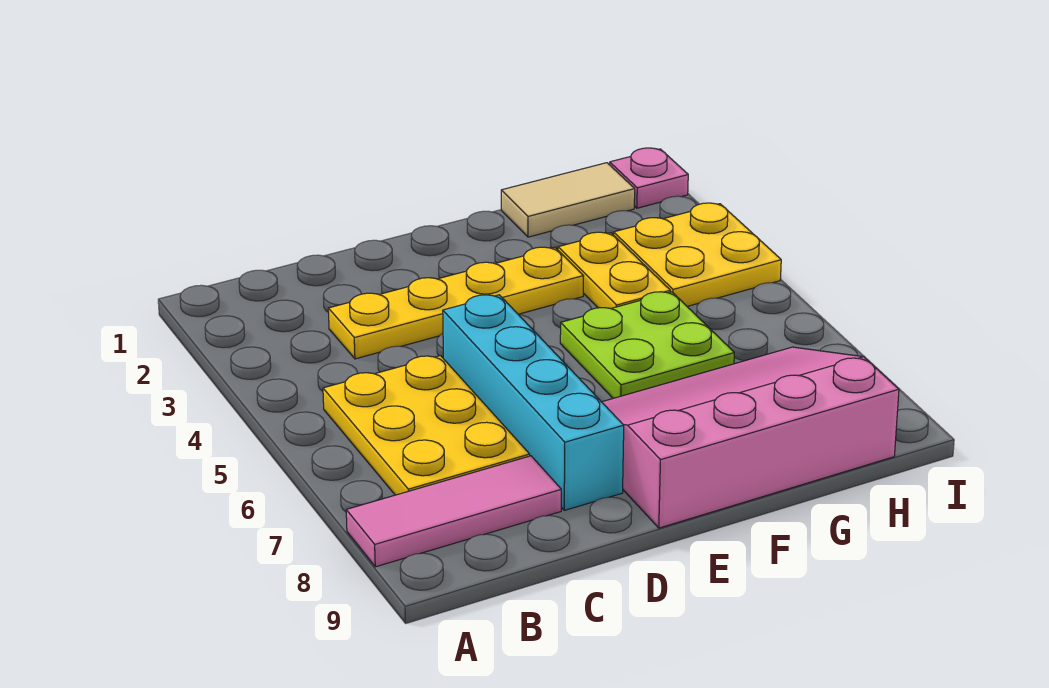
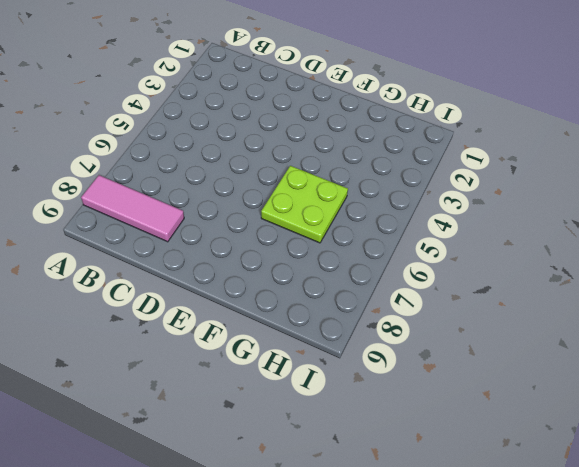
none -> yellow 2x3 plate [323,356,530,495]
none -> yellow 1x4 plate [328,247,583,359]

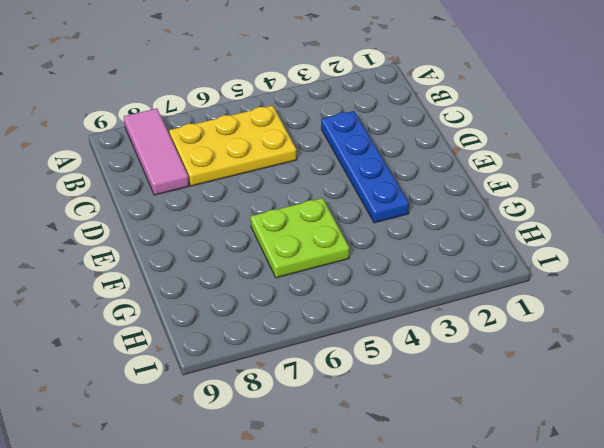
blue 1x4 plate [321,111,409,223] -> yellow 1x4 plate [328,247,583,359]
none -> cyan 1x4 brick [443,295,624,510]
none -> pink 3x4 slope [602,347,899,528]

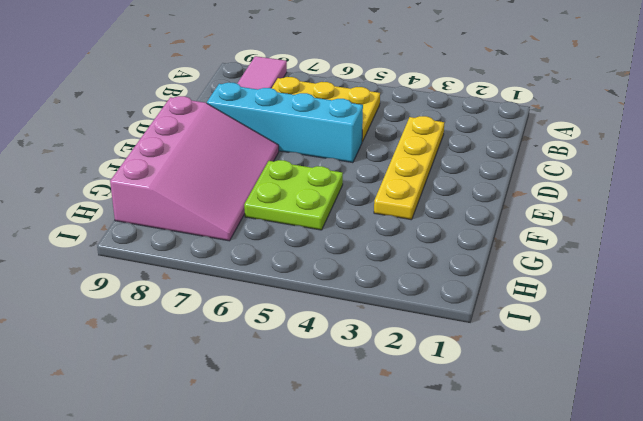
none -> tan 1x2 tile [501,163,635,237]
none -> yellow 1x2 plate [558,232,670,308]

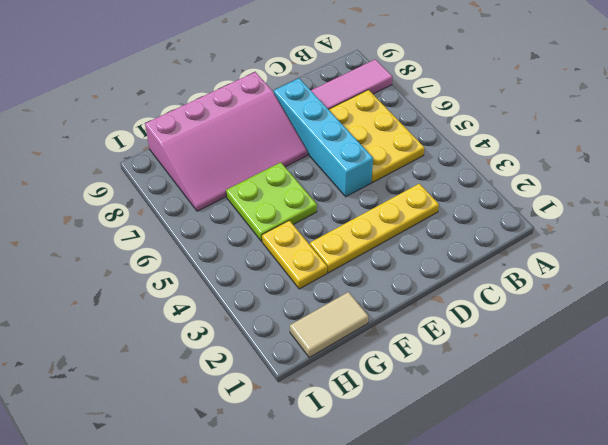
none -> yellow 2x2 plate [614,203,781,306]
none -> pink 1x1 plate [610,148,688,208]

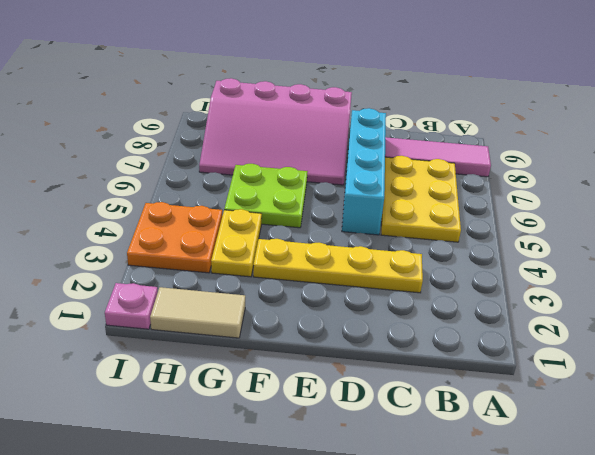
orange 2x2 plate [127,202,222,273] -> yellow 2x2 plate [614,203,781,306]

